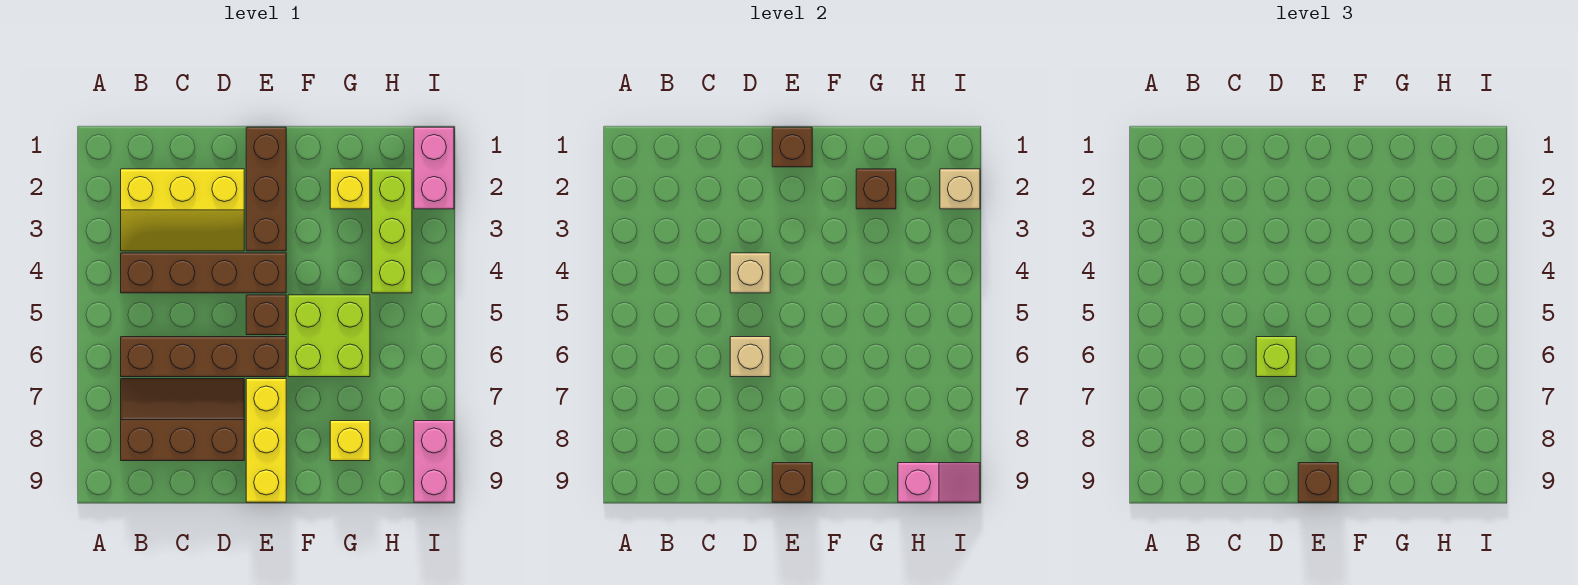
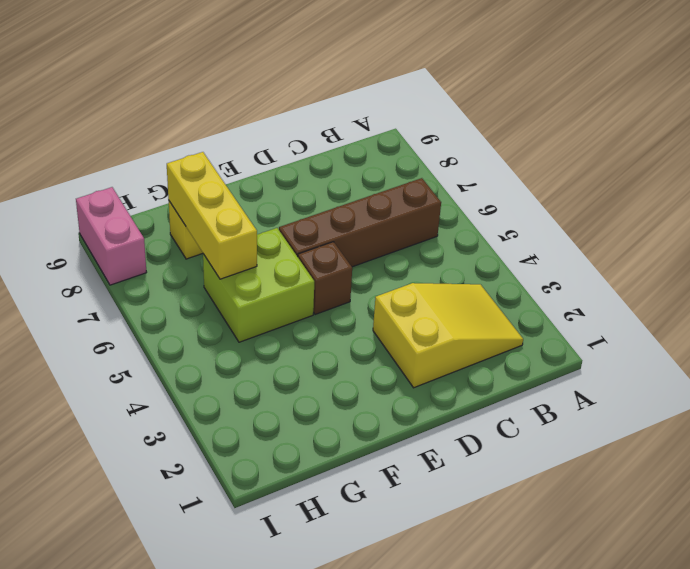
yellow 2x3 slope [373,283,523,388] -> yellow 2x3 slope turned to [121,169,244,251]
yellow 1x3 brick [167,152,257,279] -> yellow 1x3 brick moved to [246,379,286,502]
none -> brown 1x4 brick [121,253,286,293]
none -> brown 2x3 slope [121,379,244,461]
none -> brown 1x3 brick [246,127,286,251]

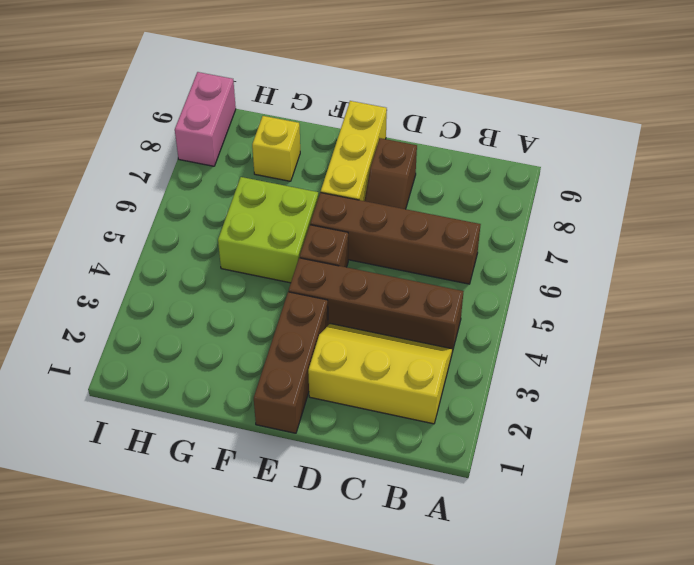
brown 1x2 slope [365,138,417,209] -> brown 2x3 slope [121,379,244,461]
none -> yellow 1x1 brick [330,169,370,209]
none -> lime 1x3 brick [372,169,412,293]
none -> pink 1x2 brick [414,127,454,209]

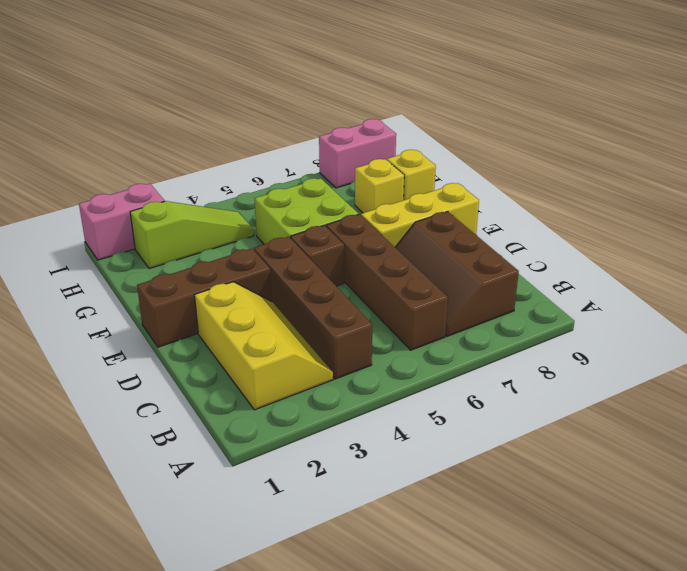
yellow 1x1 brick [387,150,436,200] -> yellow 1x1 brick moved to [330,169,370,209]
lime 1x3 slope [130,201,254,268] -> lime 1x3 brick [372,169,412,293]
none -> tan 1x1 brick [730,253,770,293]
none -> tan 1x1 brick [730,337,770,377]
none -> brown 1x1 brick [772,127,812,167]

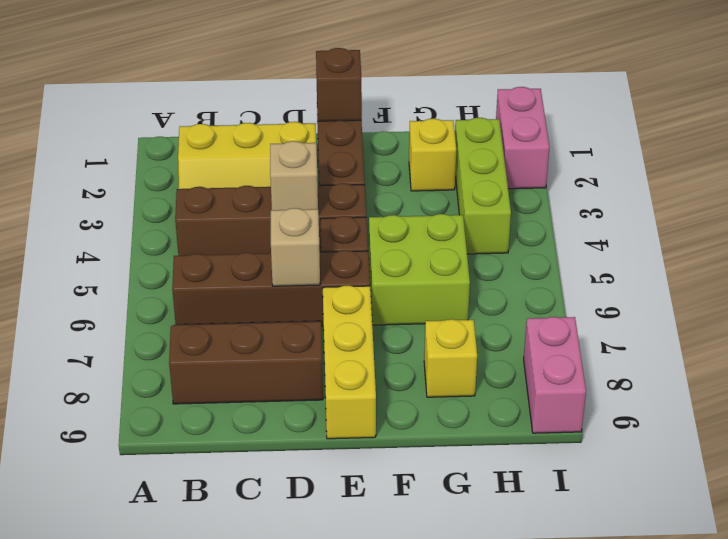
none -> brown 1x1 brick [772,463,812,502]
none -> brown 1x1 brick [856,169,896,209]
none -> pink 1x2 slope [898,463,980,502]

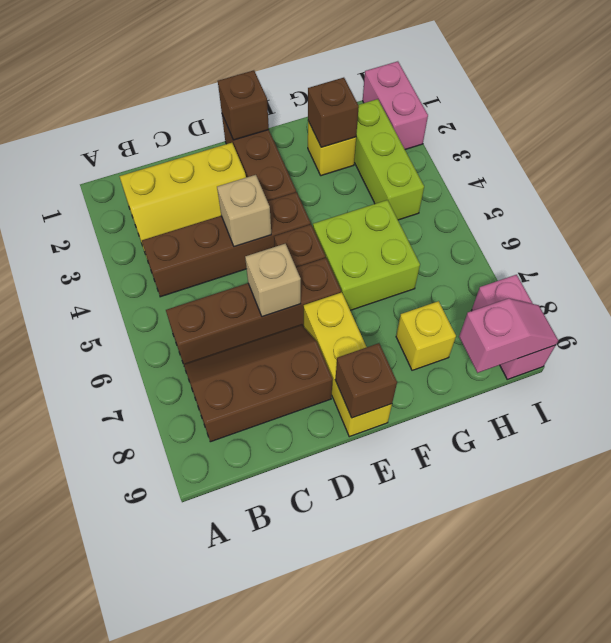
none -> tan 1x1 brick [940,169,980,209]
none -> lime 1x1 brick [1256,337,1296,377]
none -> brown 1x1 brick [1298,463,1338,502]

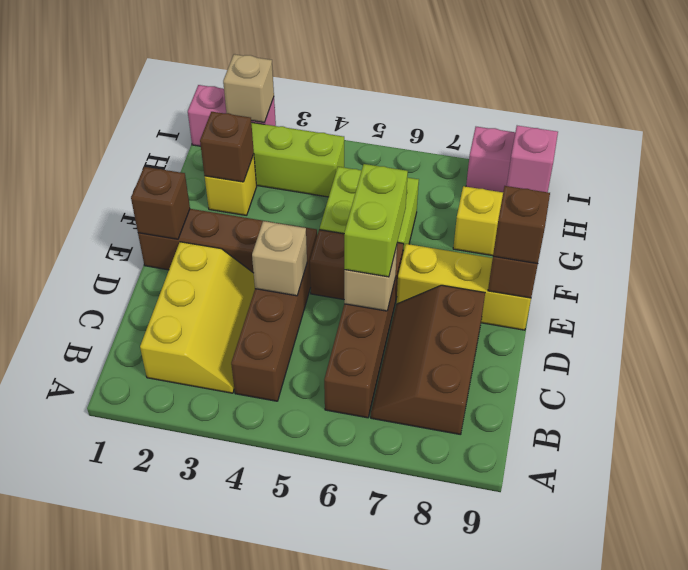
lime 1x2 brick [344,164,408,277] -> lime 1x1 brick [1256,337,1296,377]

